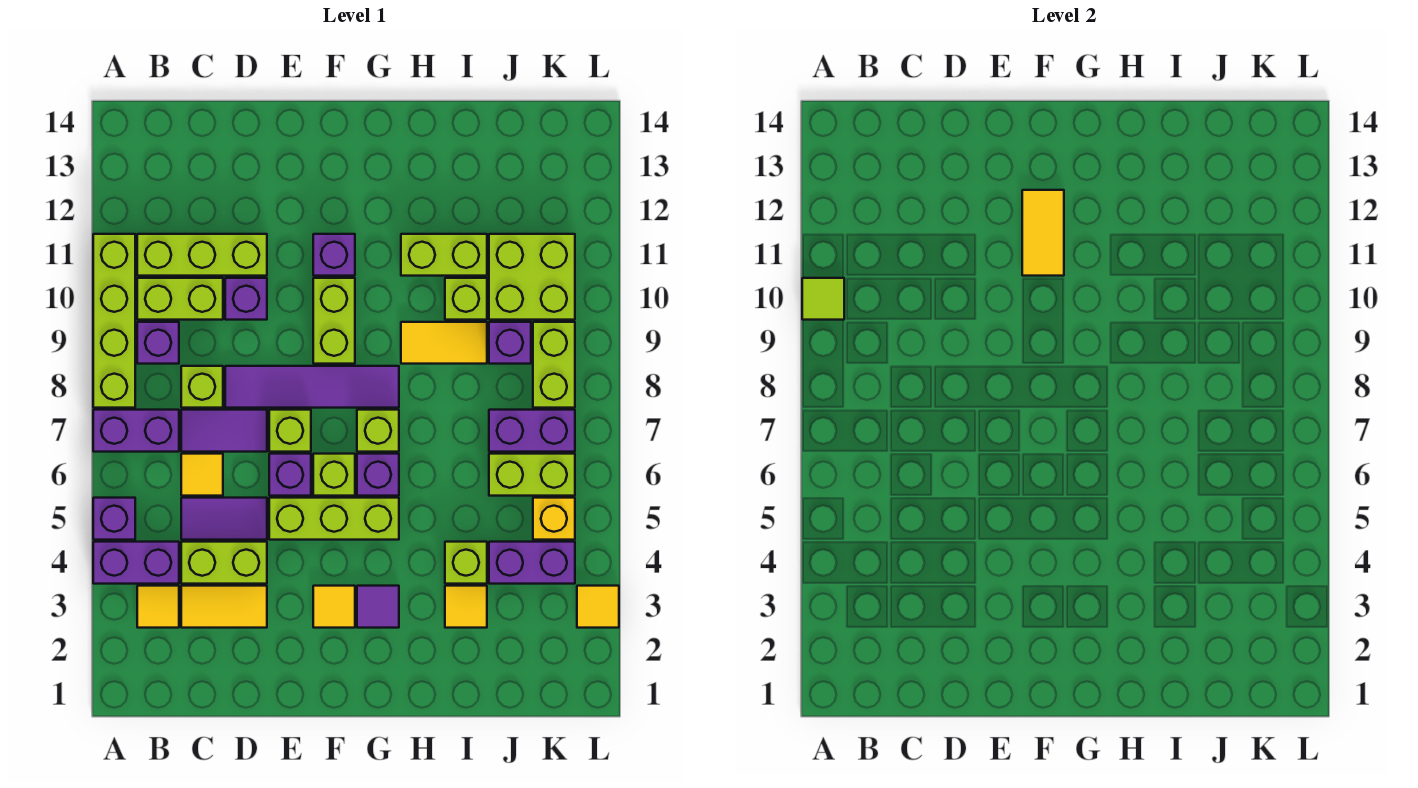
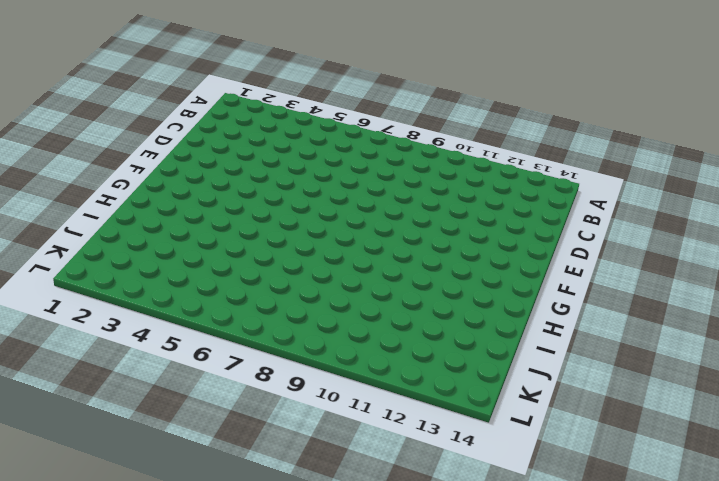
none -> purple 1x2 brick [93,542,179,584]
none -> purple 1x1 brick [93,498,135,540]
none -> purple 1x2 brick [93,410,179,452]
none -> lime 1x4 brick [93,234,135,408]

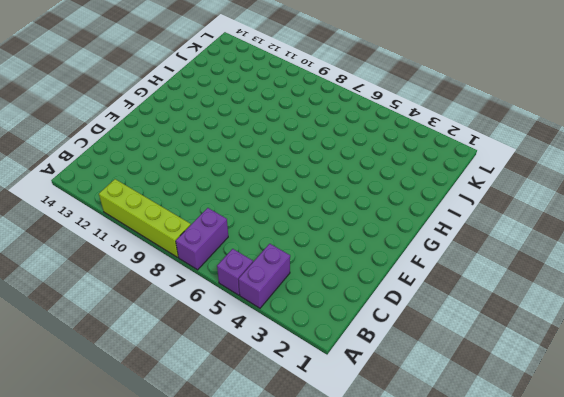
none -> yellow 1x1 tile [137,586,179,628]
none -> purple 1x1 brick [137,322,179,364]
none -> lime 1x2 brick [137,278,223,320]
none -> lime 1x3 brick [137,234,267,276]

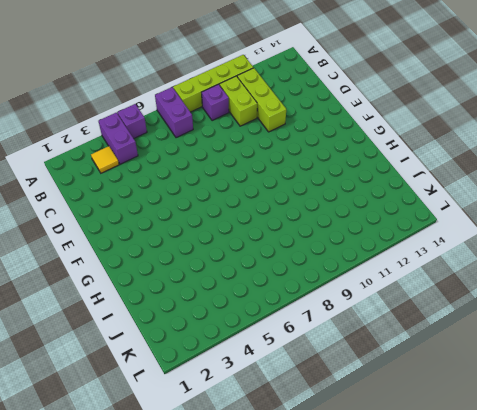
none -> yellow 1x2 tile [181,586,267,628]
none -> lime 1x2 brick [181,542,267,584]
none -> purple 1x2 tile [181,498,267,540]
none -> yellow 1x1 tile [181,454,223,496]

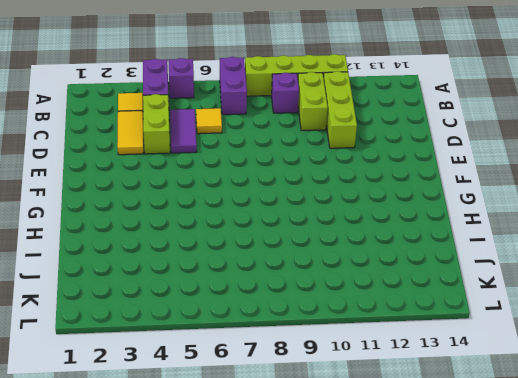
none -> purple 1x2 tile [181,410,267,452]
none -> lime 1x1 brick [181,366,223,408]
none -> purple 1x4 tile [225,366,399,408]
none -> purple 1x1 brick [225,278,267,320]

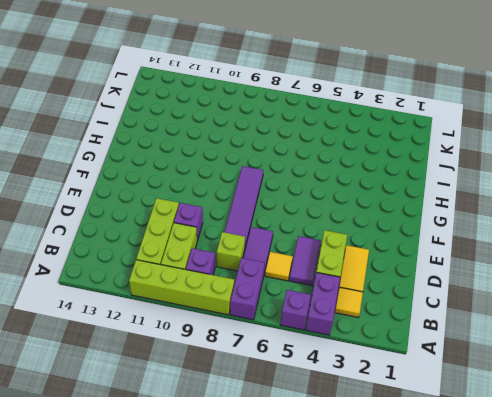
none -> lime 1x3 brick [269,498,399,540]
none -> purple 1x1 brick [269,454,311,496]
none -> lime 1x1 brick [269,410,311,452]
none -> yellow 1x1 tile [313,586,355,628]

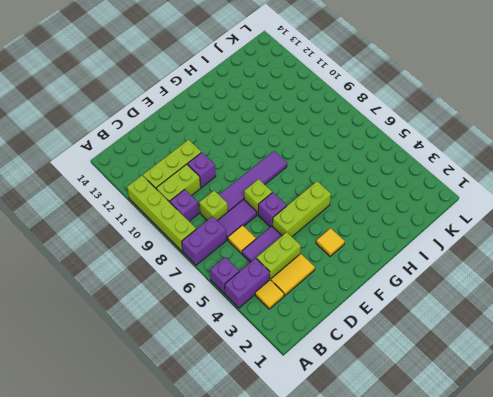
none -> lime 1x1 brick [313,454,355,496]
none -> lime 1x2 brick [313,278,355,364]
none -> purple 1x1 brick [313,234,355,276]
none -> purple 1x1 tile [357,586,399,628]

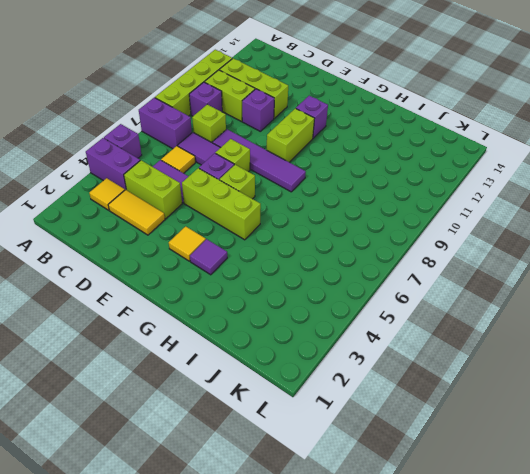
none -> purple 1x1 brick [357,454,399,496]
none -> lime 1x1 brick [357,410,399,452]
none -> yellow 1x2 tile [401,322,487,364]
none -> lime 1x2 brick [401,234,487,276]

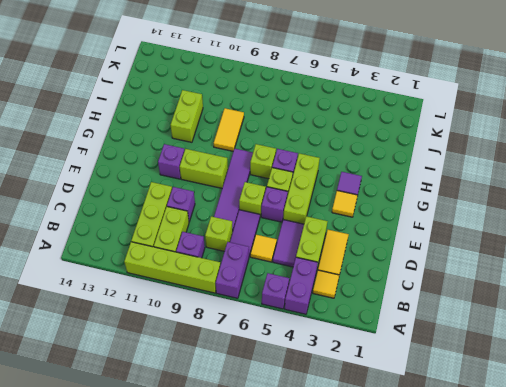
none -> yellow 1x1 tile [445,586,487,628]
none -> lime 1x1 brick [445,542,487,584]
none -> lime 1x1 brick [445,278,487,320]
none -> purple 1x2 brick [489,542,575,584]

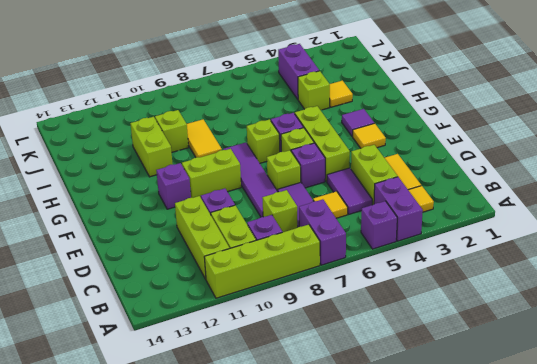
none -> lime 1x2 brick [489,454,575,496]
none -> purple 1x2 brick [489,410,575,452]
none -> purple 1x1 brick [489,322,531,364]
none -> lime 2x2 brick [489,234,575,320]

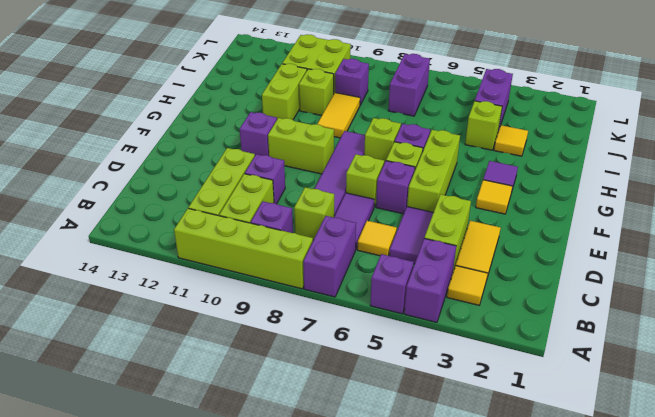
none -> lime 1x2 brick [489,454,575,496]
none -> yellow 1x1 brick [533,498,575,540]
none -> lime 1x2 brick [533,322,575,408]
none -> yellow 1x1 tile [577,586,619,628]

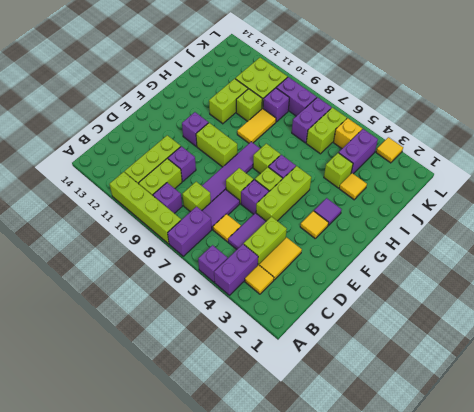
purple 1x2 brick [276,77,317,116] -> lime 1x2 brick [533,322,575,408]
none -> lime 1x1 tile [802,278,844,320]
none -> yellow 1x2 tile [1022,190,1064,276]

